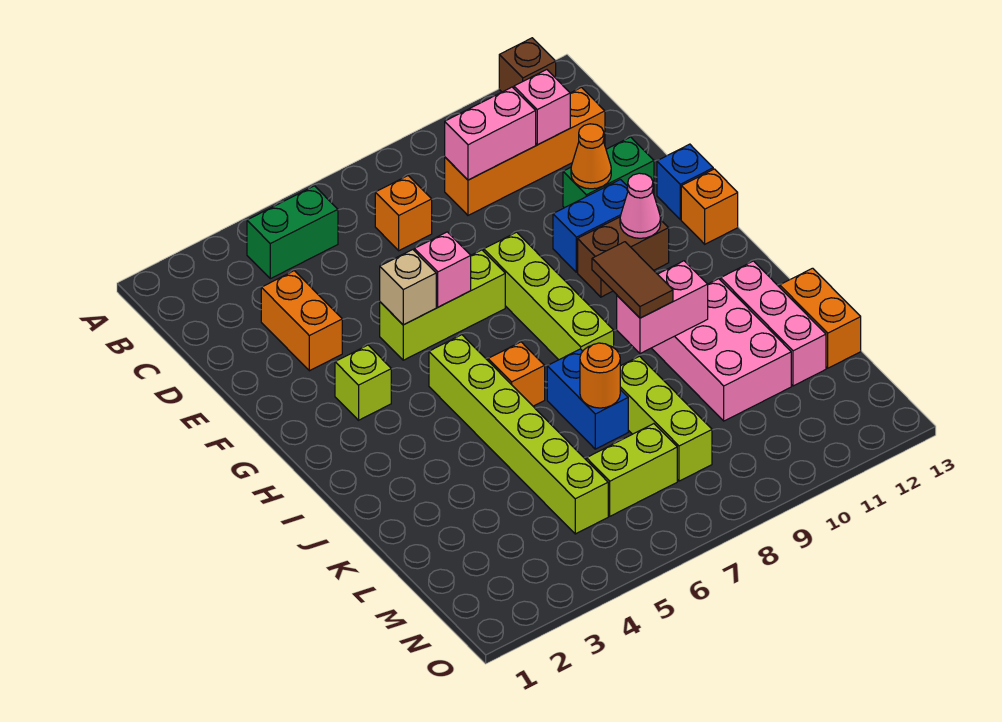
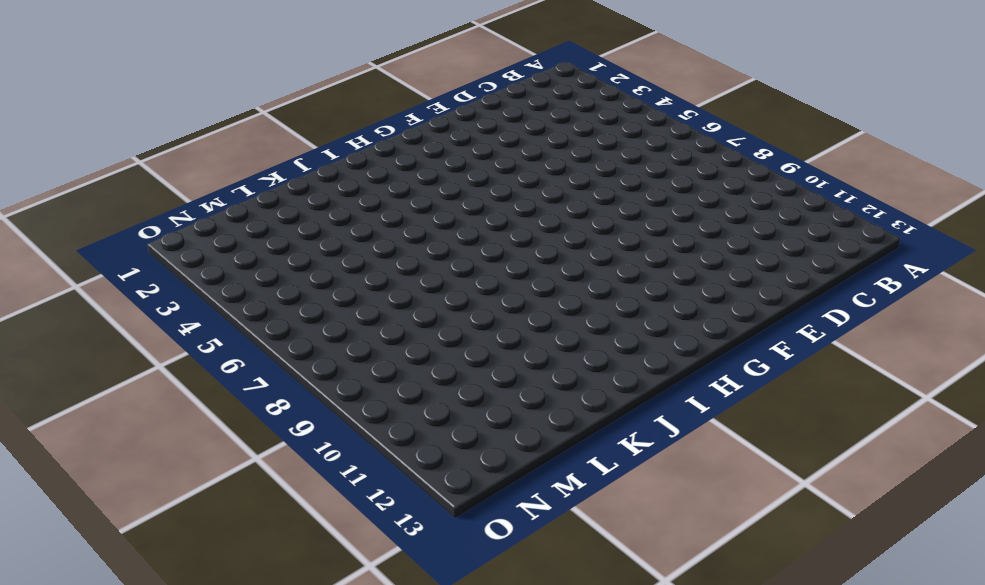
none -> brown 1x1 brick [499,38,556,92]
none -> green 1x2 brick [247,186,338,279]
none -> orange 1x1 brick [375,176,432,251]
none -> orange 1x4 brick [445,87,605,215]

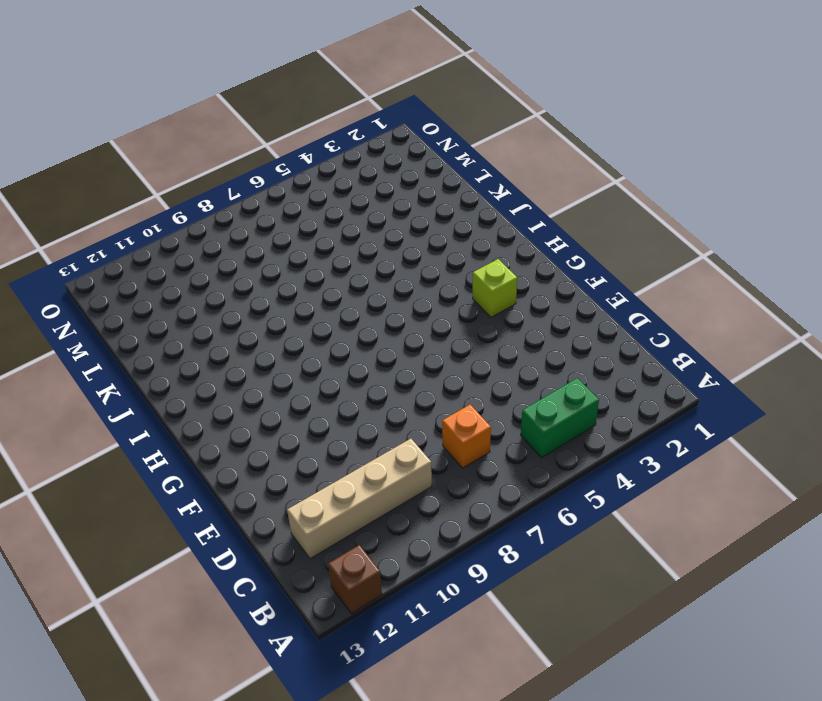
tan 1x4 brick [287,439,432,559] -> orange 1x4 brick [445,87,605,215]
none -> orange 1x2 brick [261,271,342,371]
none -> green 1x2 brick [563,137,654,208]
none -> lime 1x3 brick [380,250,505,360]
none -> lime 1x4 brick [484,232,614,360]

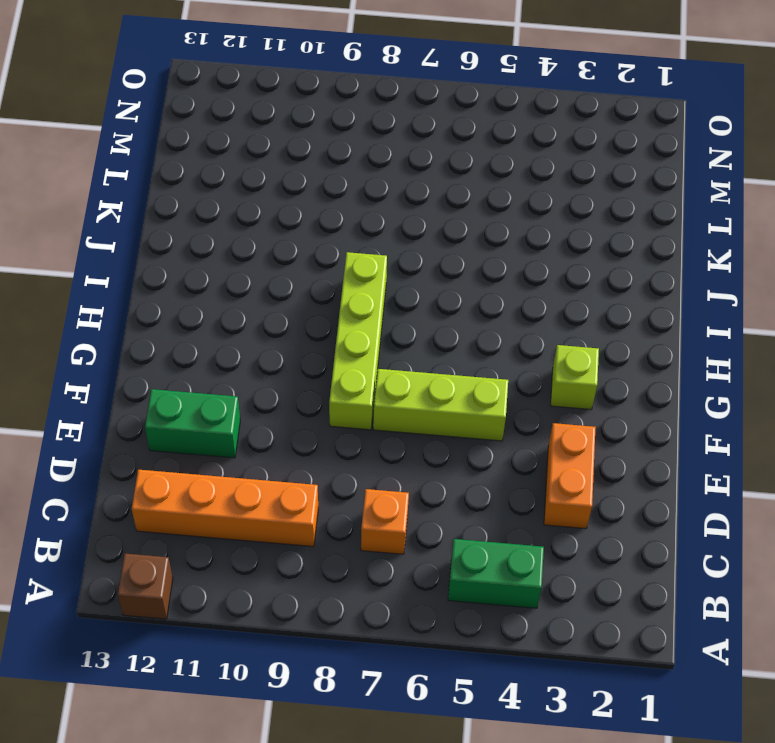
none -> blue 1x2 brick [553,180,628,272]
none -> blue 1x1 brick [657,144,713,219]
none -> brown 1x2 brick [578,217,669,297]
none -> orange 1x1 brick [681,169,738,244]

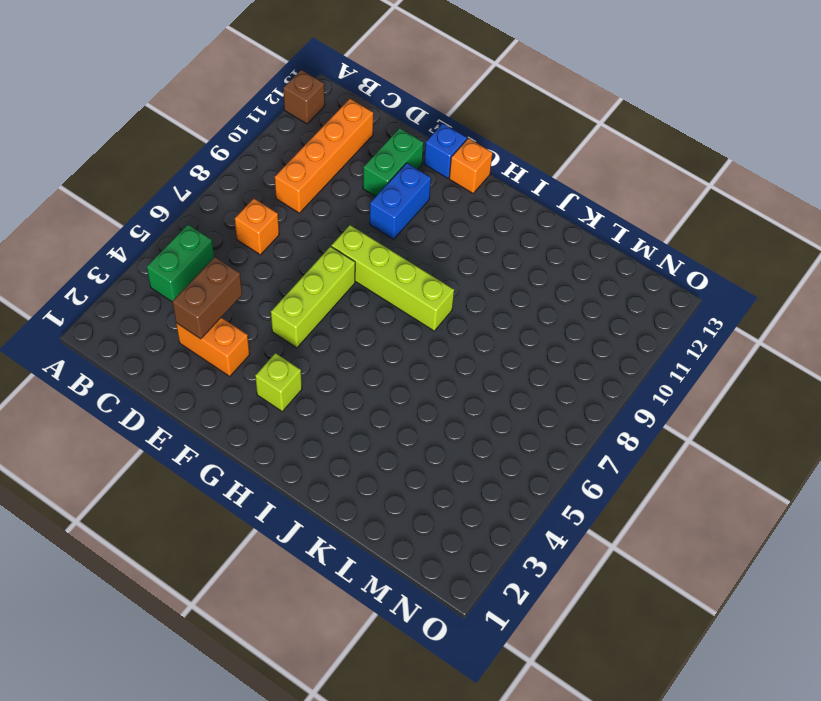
brown 1x2 brick [172,257,242,339] -> brown 1x2 brick moved to [578,217,669,297]
none -> lime 1x6 brick [429,335,608,534]
none -> orange 1x1 brick [488,342,545,406]
none -> blue 1x2 brick [547,349,628,449]
none -> pink 2x3 brick [652,279,791,421]

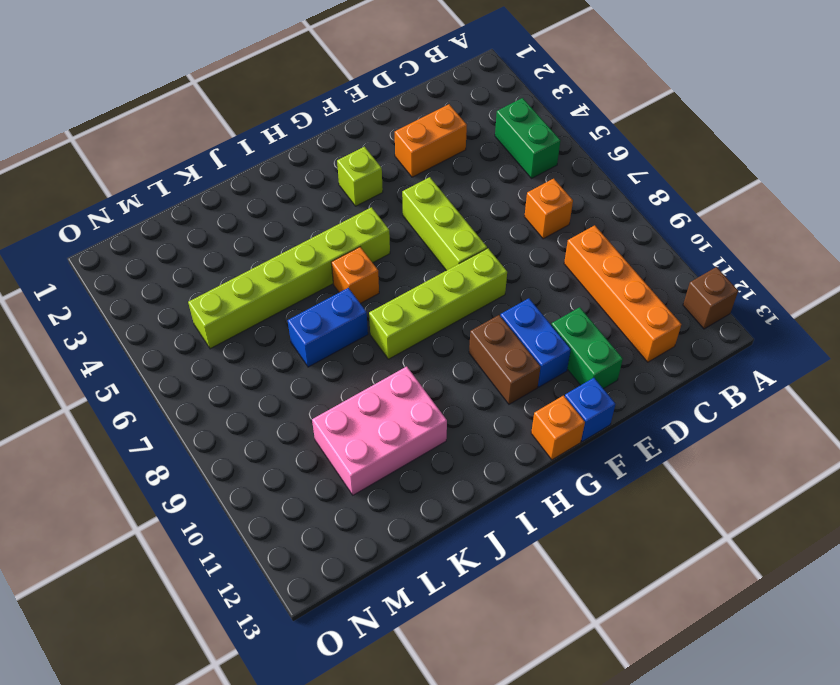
none -> pink 1x3 brick [721,261,826,386]
none -> lime 1x3 brick [620,356,712,481]
none -> orange 1x2 brick [780,268,861,368]
none -> lime 1x2 brick [586,424,677,516]

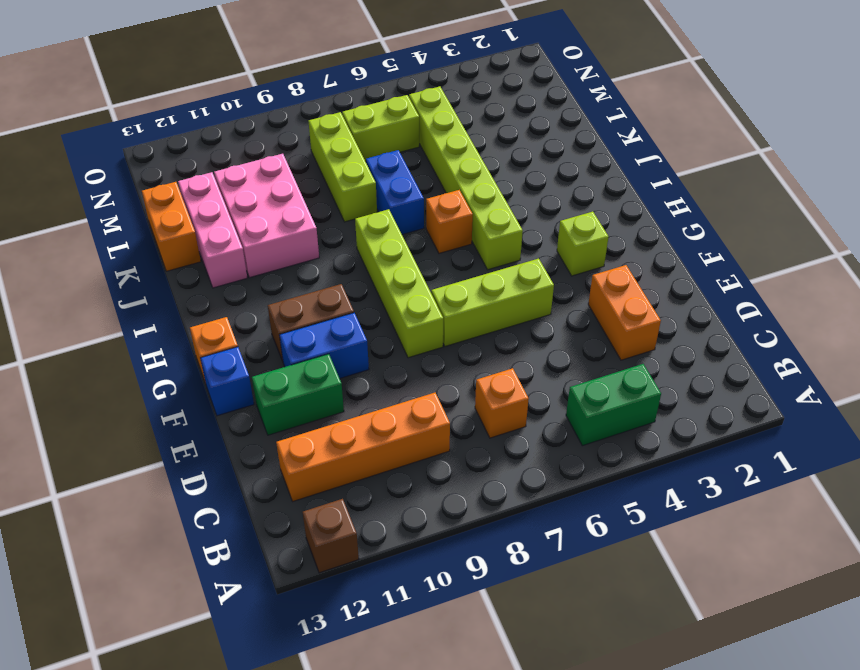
none -> pink 1x2 brick [445,87,536,180]
none -> pink 1x1 brick [514,70,570,145]
none -> orange 1x1 cone [571,124,611,189]
none -> tan 1x1 brick [380,250,436,325]

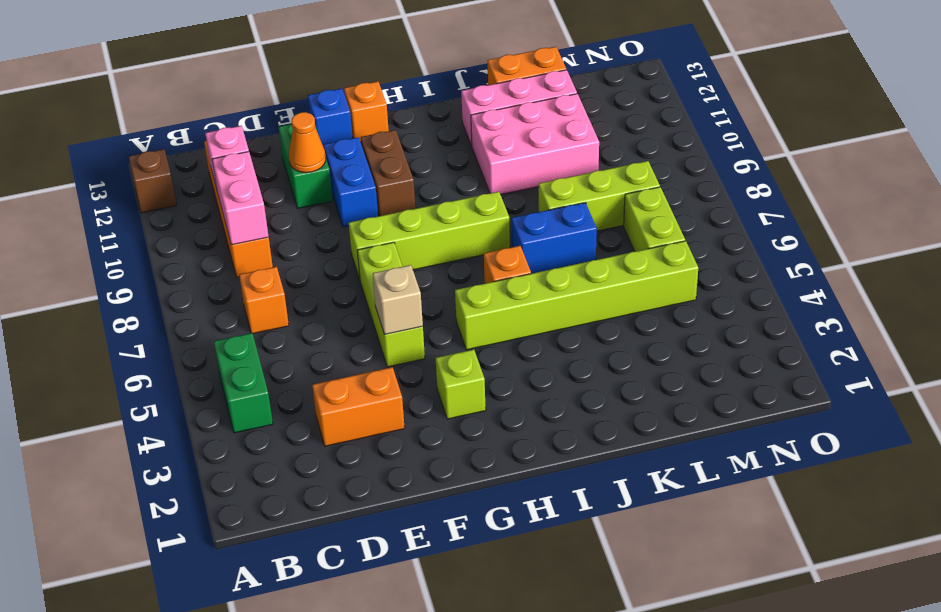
none -> pink 1x1 brick [414,232,471,307]
none -> pink 1x1 cone [620,173,661,238]
none -> pink 1x2 brick [617,261,708,354]
none -> orange 1x1 round brick [580,343,620,408]

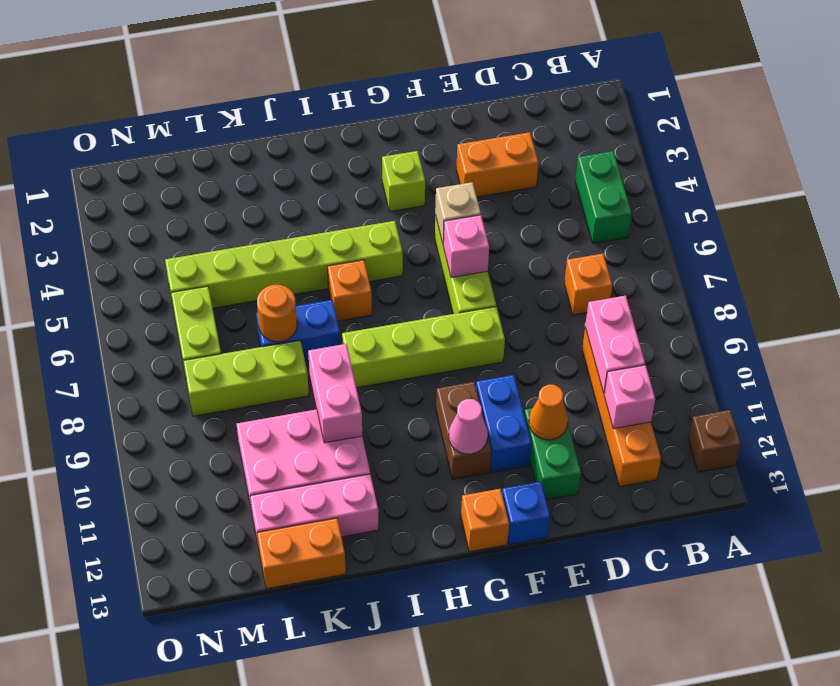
none -> brown 1x2 tile [592,242,673,318]

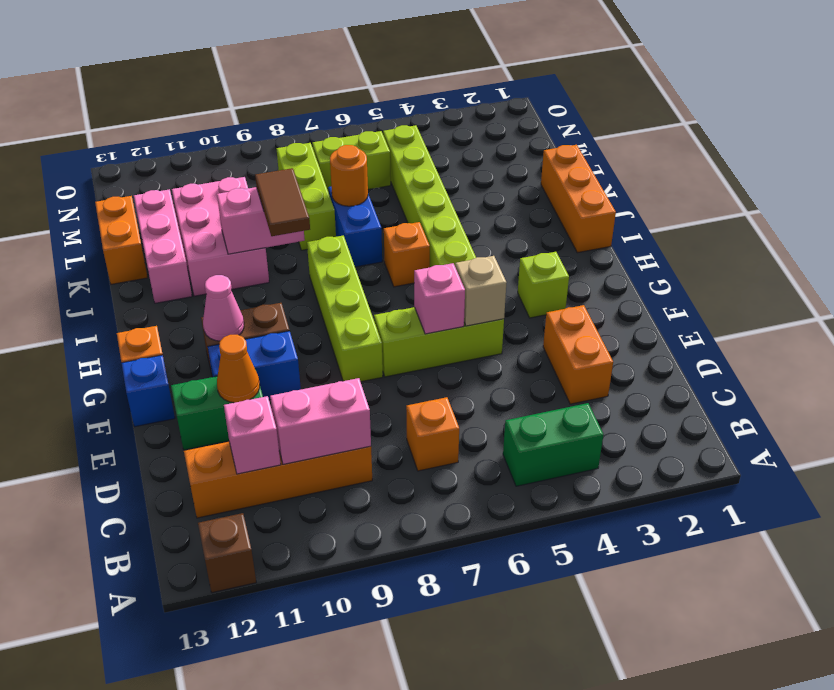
orange 1x3 brick [541,145,616,253] -> none

